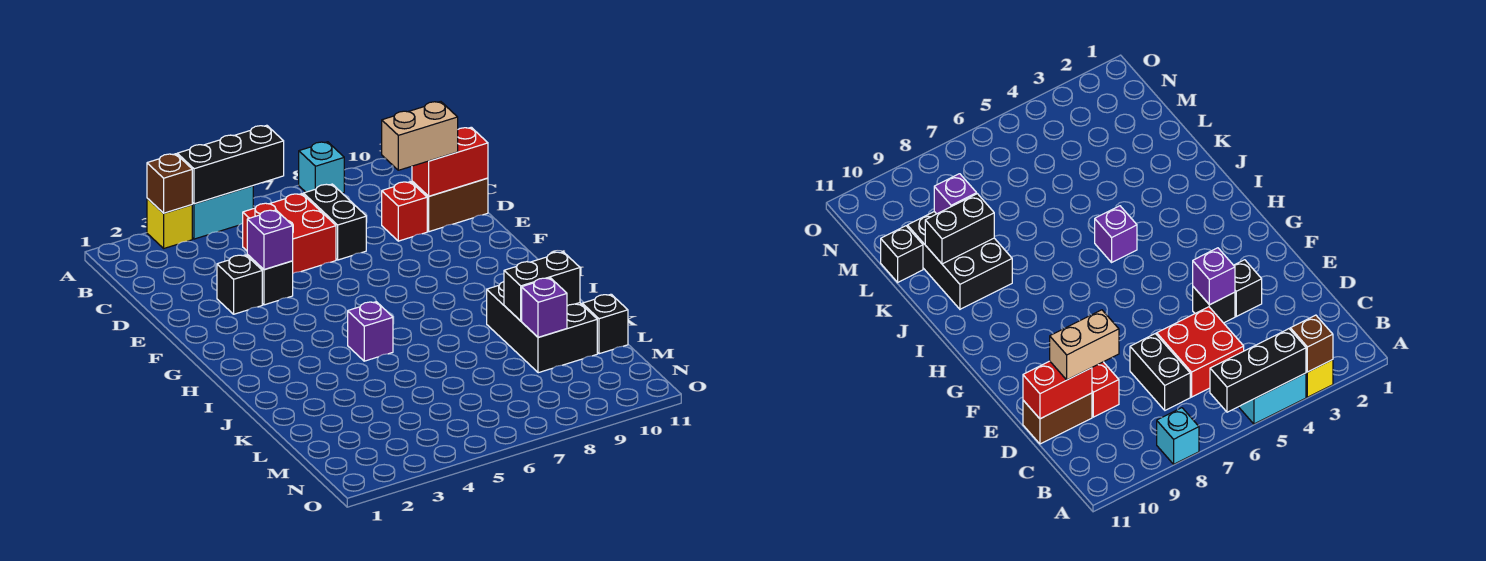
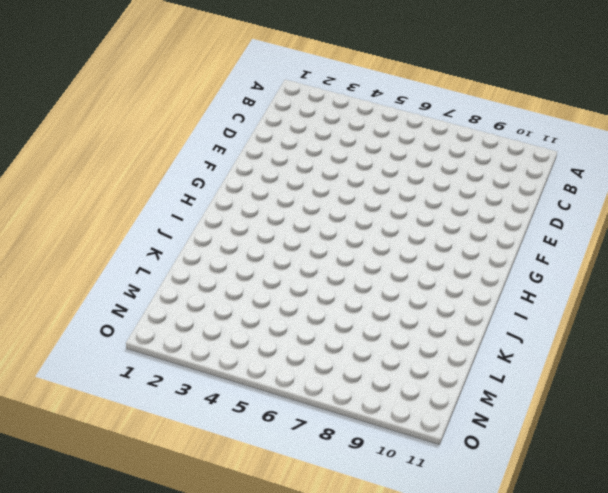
none -> yellow 1x1 brick [147,198,192,248]
none -> cyan 1x2 brick [192,186,253,239]
none -> cyan 1x1 brick [299,142,344,193]

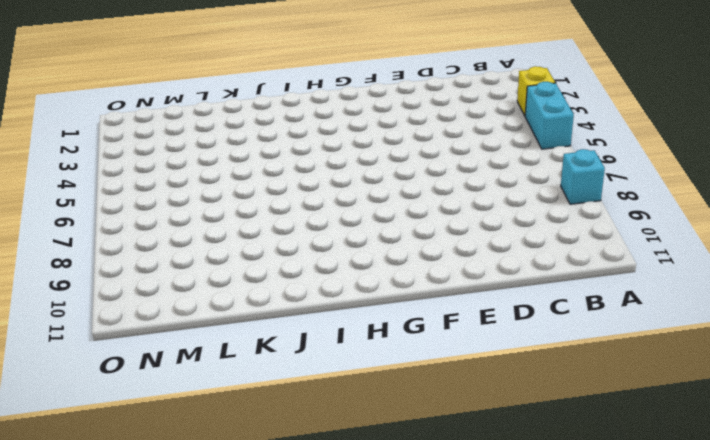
none -> red 2x2 brick [243,193,336,273]
none -> black 1x2 brick [303,184,366,260]
none -> red 1x1 brick [382,182,427,241]

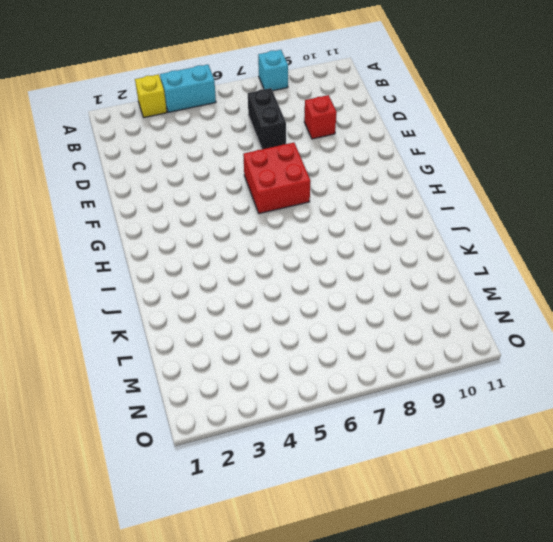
red 2x2 brick [243,143,311,214] -> red 2x2 brick moved to [243,193,336,273]
none -> brown 1x2 brick [412,178,488,232]
none -> black 1x1 brick [217,255,262,314]
none -> black 1x1 brick [247,255,293,305]

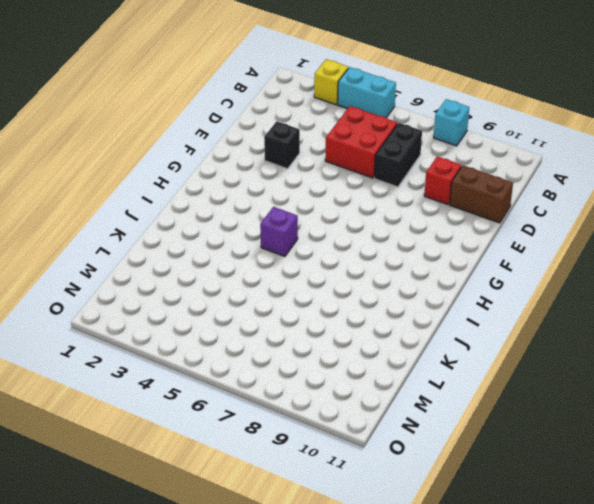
none -> black 1x1 brick [247,255,293,305]
none -> black 2x3 brick [487,282,597,373]
none -> black 1x1 brick [582,294,628,354]

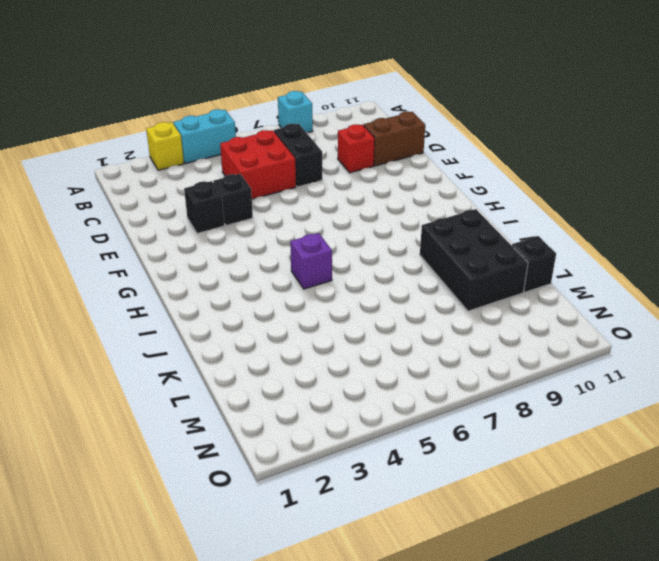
none -> brown 1x1 brick [147,154,192,213]
none -> black 1x3 brick [177,125,284,204]
none -> red 1x2 brick [412,127,488,196]

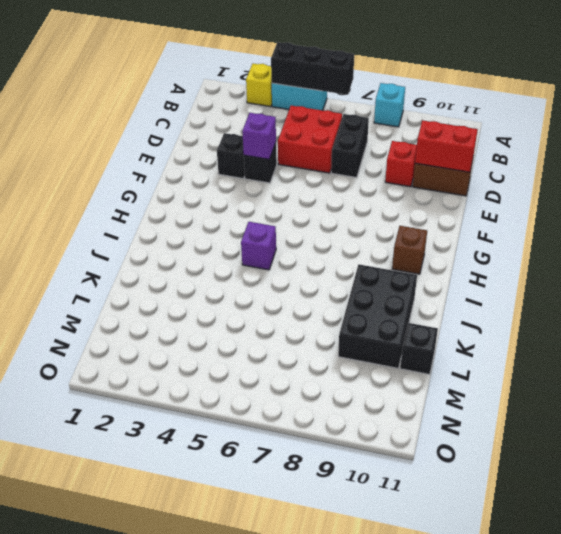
brown 1x1 brick [392,226,427,274] -> brown 1x1 brick moved to [147,154,192,213]
none -> black 1x2 brick [504,252,580,321]
none -> purple 1x1 brick [522,278,567,337]
none -> tan 1x2 brick [382,102,458,170]

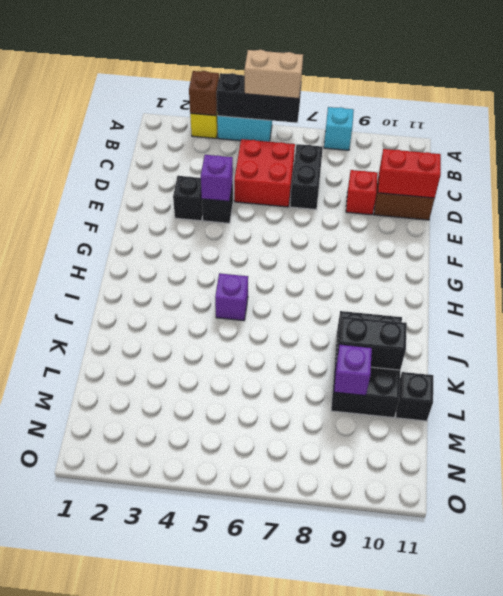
tan 1x2 brick [245,50,303,99] -> tan 1x2 brick moved to [382,102,458,170]

